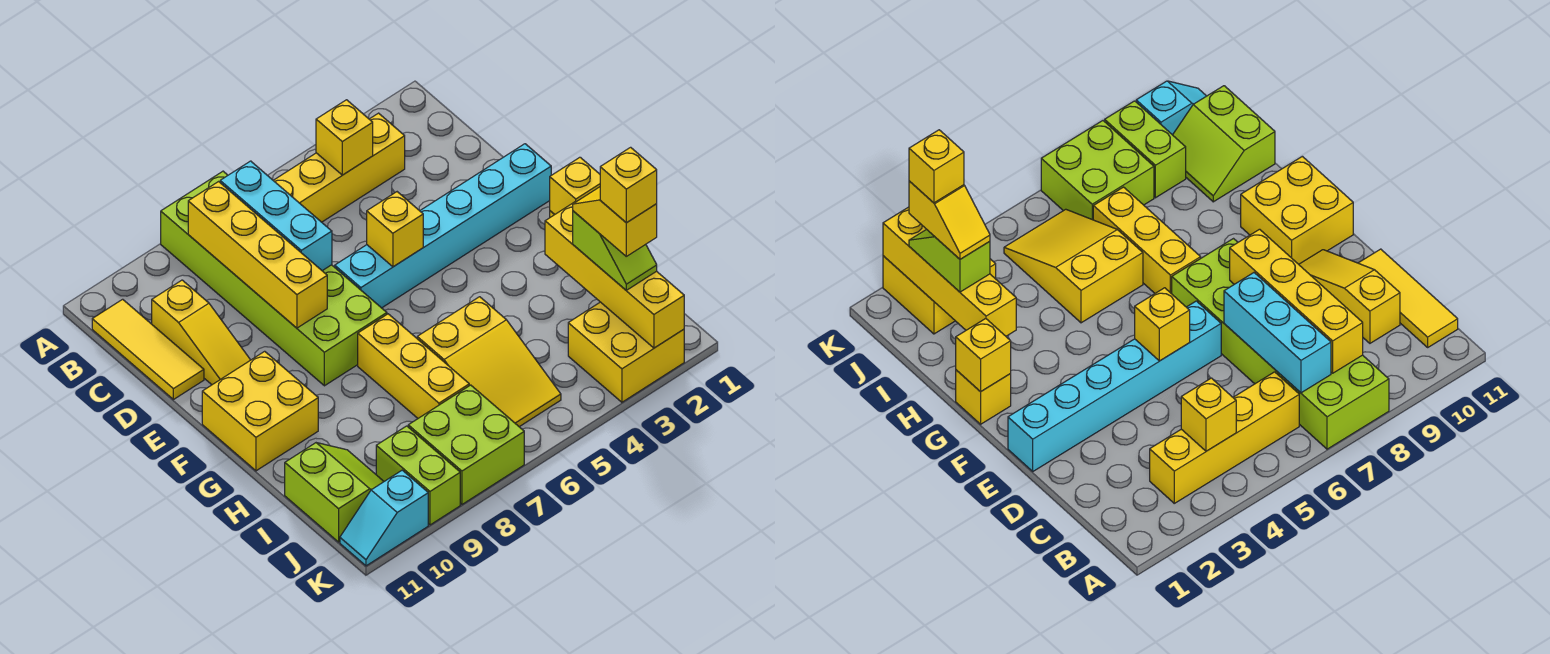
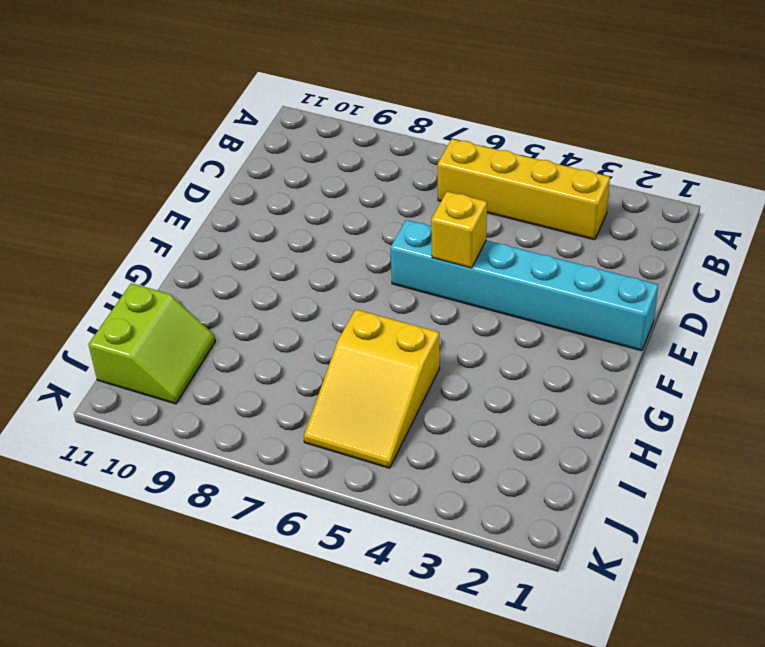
none -> lime 2x6 brick [161,171,387,386]
none -> yellow 1x3 tile [92,299,204,400]
none -> yellow 1x3 slope [152,280,250,385]

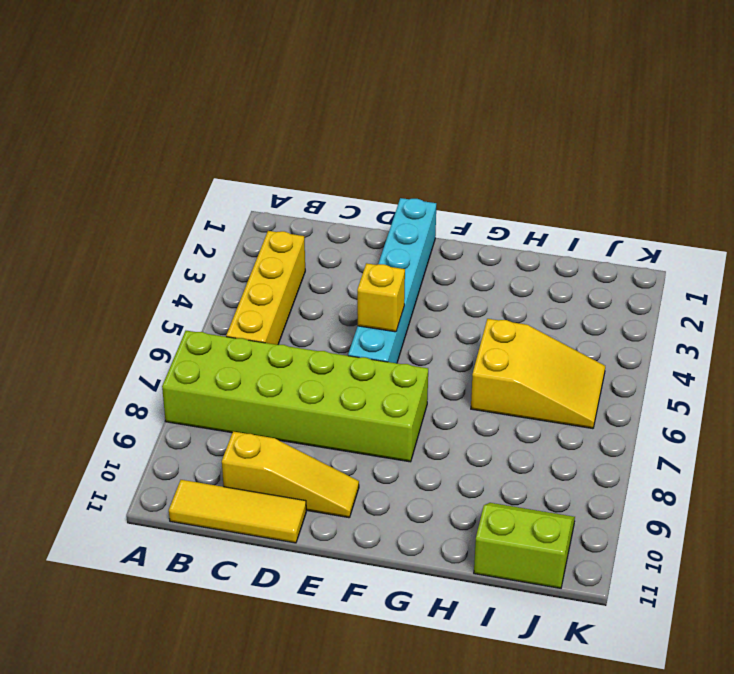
none -> yellow 2x2 brick [202,351,318,471]
none -> yellow 1x1 brick [956,370,1011,424]
none -> yellow 1x3 brick [358,314,469,418]

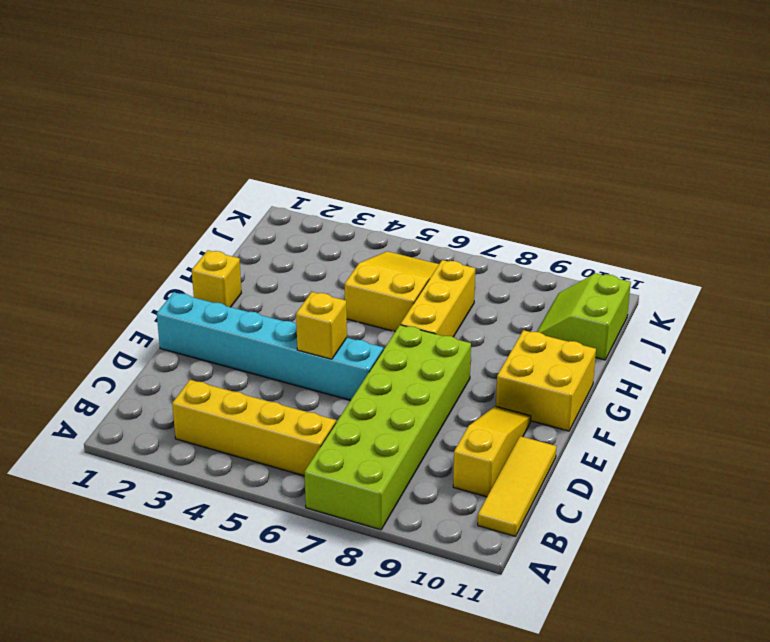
none -> yellow 2x2 brick [568,302,684,402]
none -> lime 2x2 brick [408,385,524,504]
none -> lime 1x2 brick [376,426,460,525]

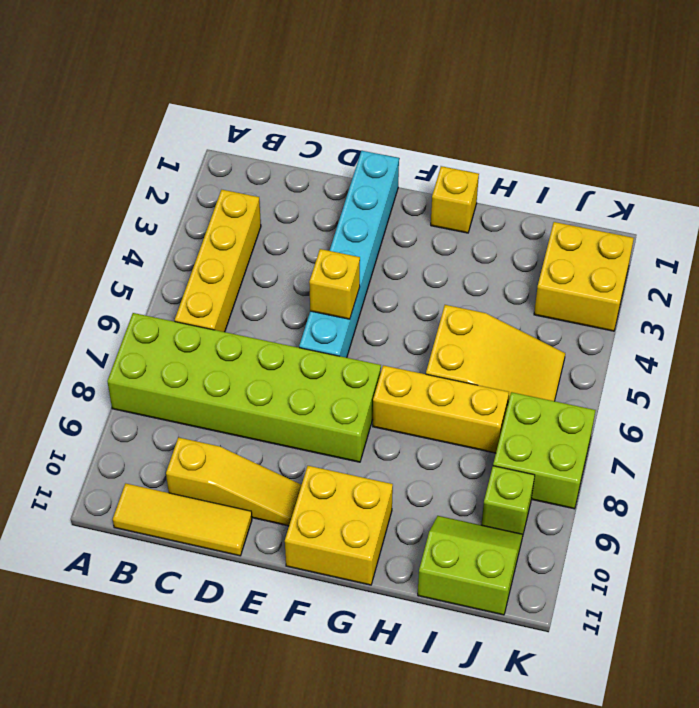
lime 1x1 brick [481,466,535,534] -> lime 1x2 brick [376,426,460,525]
none -> cyan 1x2 slope [340,470,428,566]
none -> yellow 1x1 brick [316,100,373,175]
none -> cyan 1x3 brick [220,161,332,271]

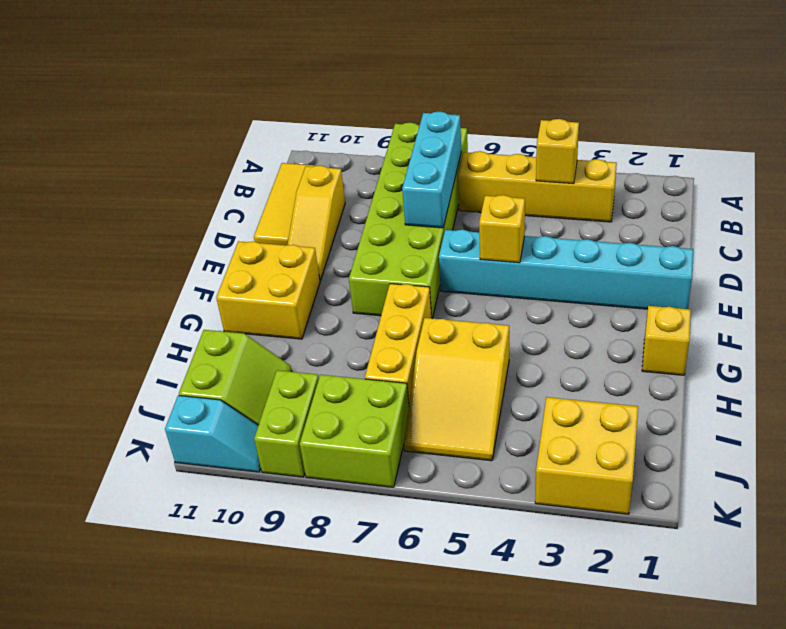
cyan 1x2 slope [165,395,261,472] -> cyan 1x2 slope turned to [340,470,428,566]
none -> yellow 1x4 brick [188,182,327,328]
none -> yellow 1x1 brick [550,157,600,215]
none -> yellow 1x4 brick [545,201,684,348]

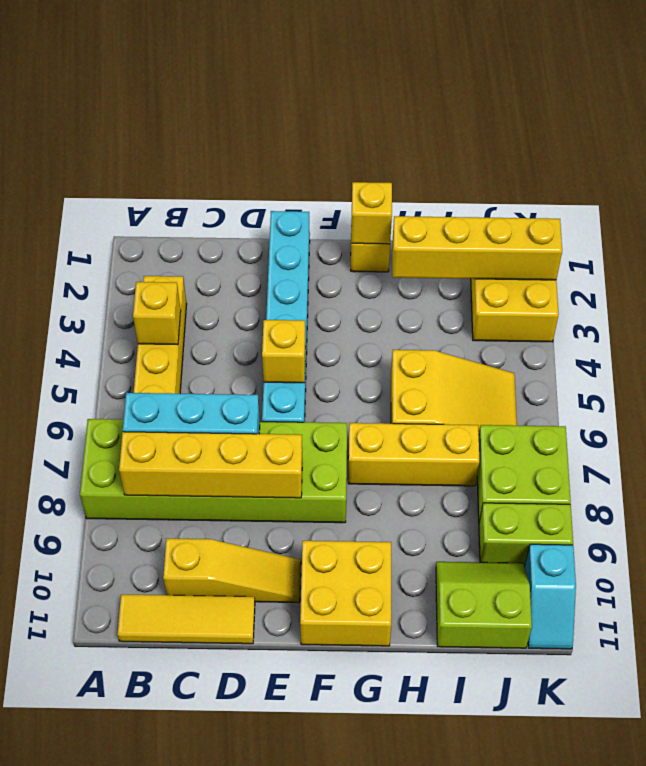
none -> lime 1x2 slope [573,211,657,290]
none -> yellow 1x2 slope [573,187,657,256]
none -> yellow 1x1 brick [600,147,657,223]

